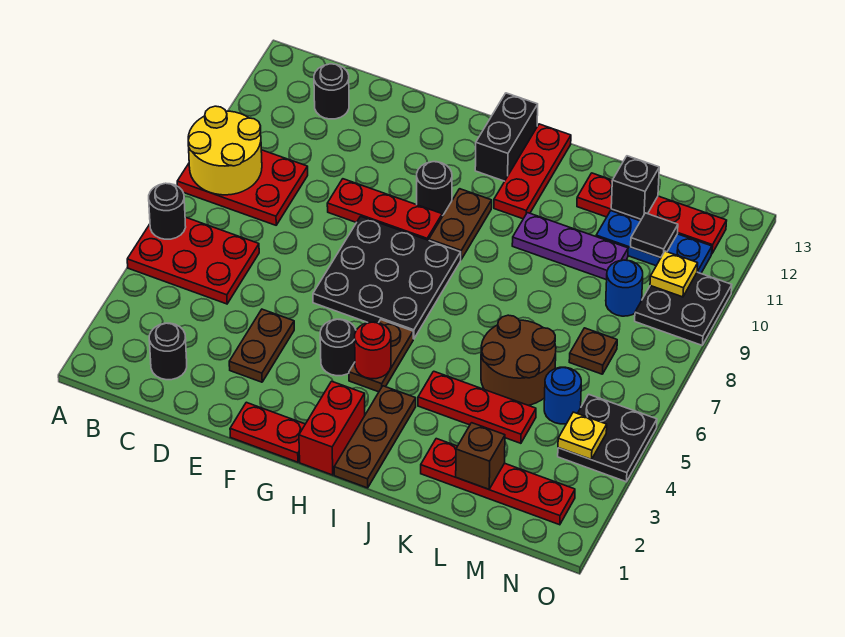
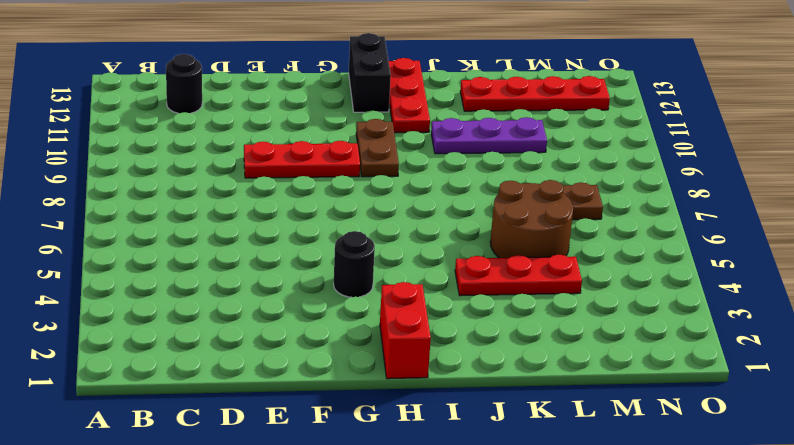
none -> red 2x3 plate [127,217,259,304]
none -> red 2x3 plate [177,150,308,225]
none -> black 1x1 round brick [149,323,187,380]
none -> brown 1x2 plate [229,309,294,382]

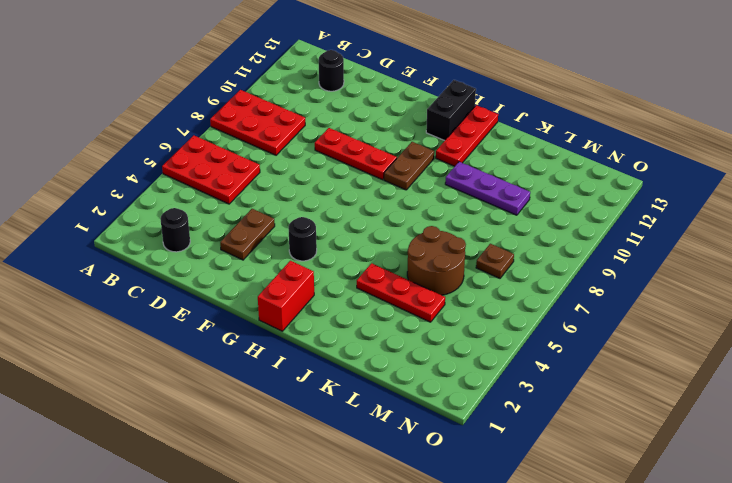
none -> red 1x2 plate [230,402,305,462]
none -> black 3x3 plate [313,216,461,339]
none -> black 1x1 round brick [417,162,452,216]
none -> brown 1x2 plate [349,320,413,392]

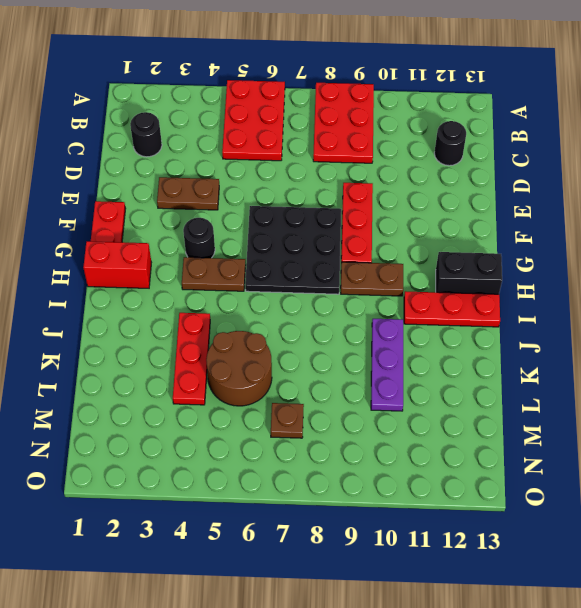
none -> black 1x1 round brick [417,162,452,216]
none -> brown 1x3 plate [334,386,416,488]
none -> red 1x4 plate [421,439,575,525]
none -> red 1x4 plate [577,173,727,254]

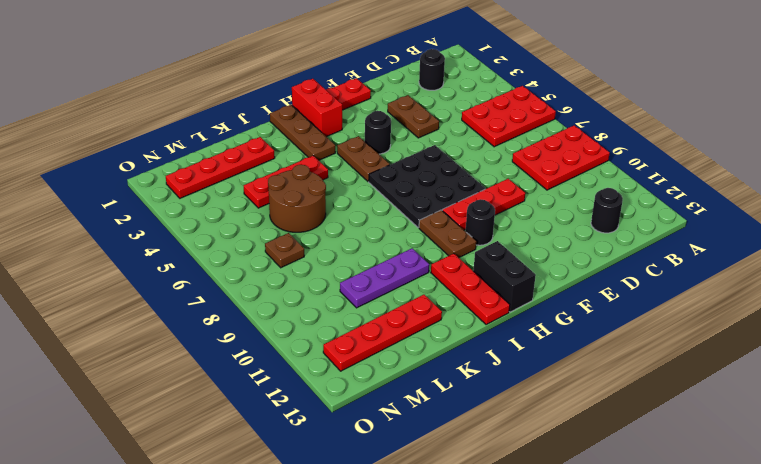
none -> blue 1x3 plate [596,211,712,273]
none -> blue 1x1 round brick [544,367,581,424]
none -> blue 1x1 round brick [606,260,643,316]
none -> black 2x2 plate [558,394,657,482]

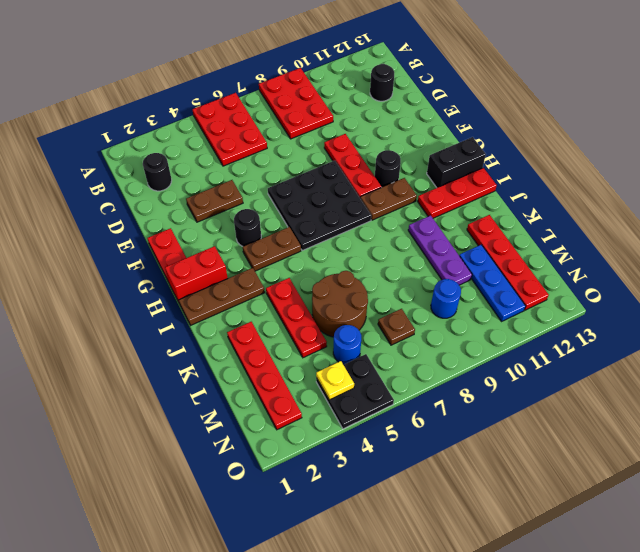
none -> black 2x2 plate [635,272,732,345]
none -> black 1x1 round brick [149,183,186,239]
none -> yellow 2x2 round brick [188,106,262,195]
none -> red 1x1 round brick [355,322,391,379]

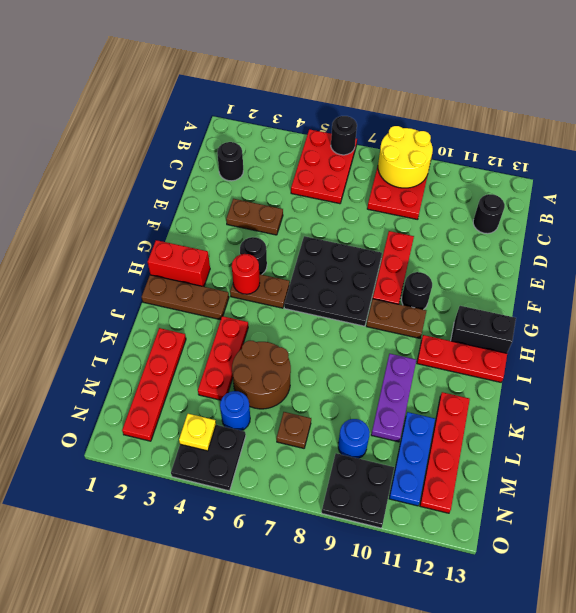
none -> red 1x2 plate [230,402,305,462]
none -> brown 1x1 brick [456,423,505,489]
none -> black 1x1 brick [611,156,659,219]
none -> black 1x1 tile [631,213,678,258]

